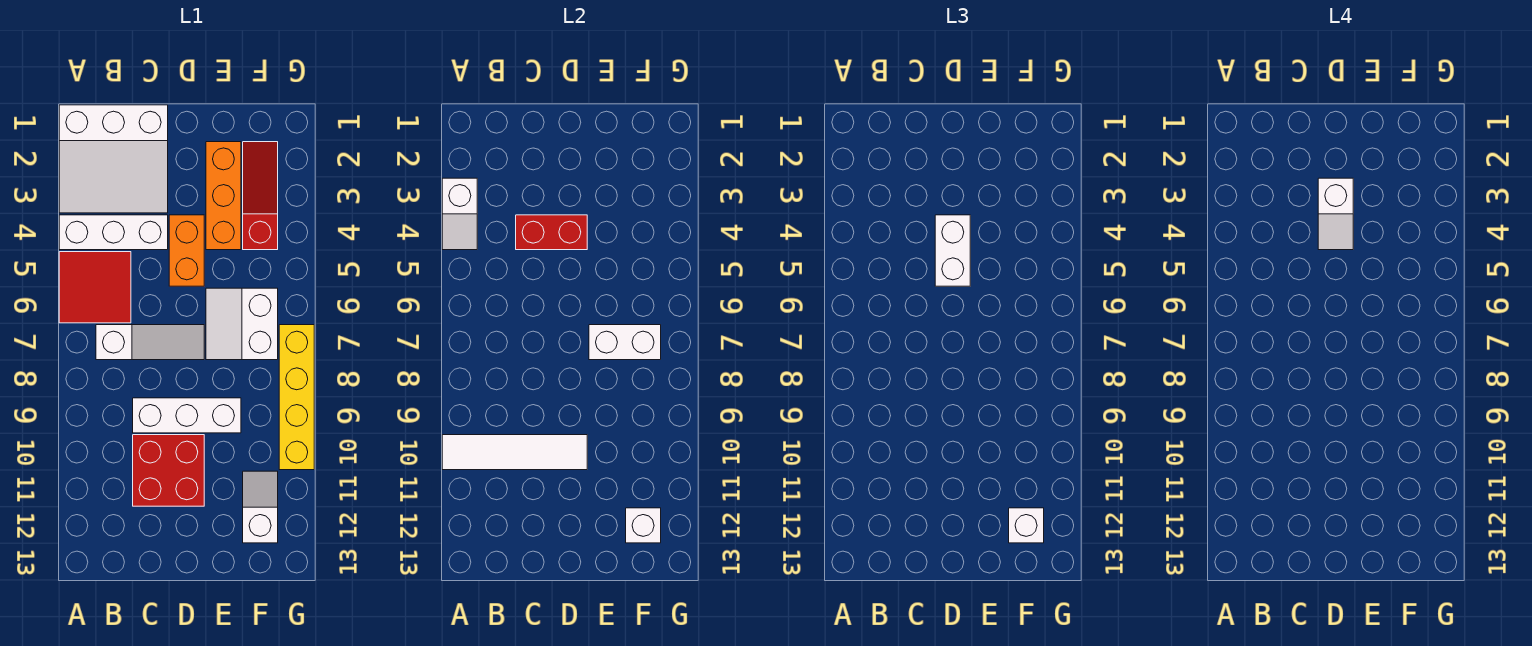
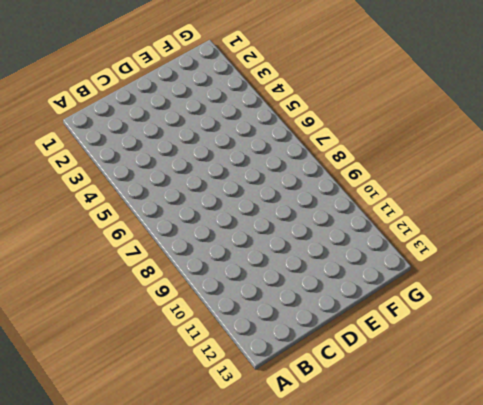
none -> white 3x3 slope [59,105,168,213]
none -> white 1x3 brick [59,215,168,250]
none -> red 2x2 tile [59,252,131,323]

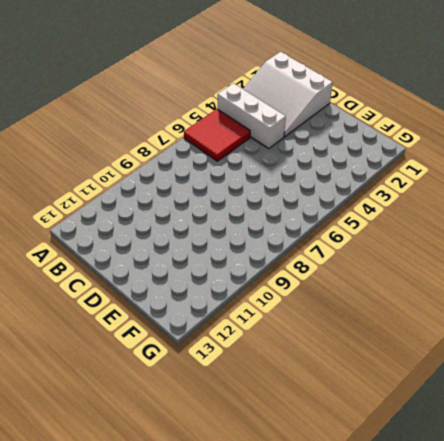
none -> white 1x3 slope [96,325,204,360]
none -> white 1x3 brick [133,398,241,433]
none -> red 2x2 brick [133,435,204,506]

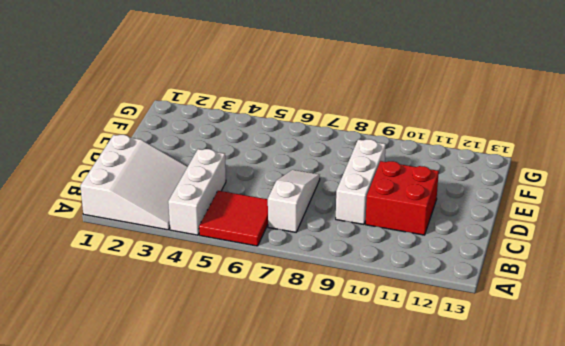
none -> orange 1x2 brick [169,215,204,286]
none -> orange 1x3 brick [206,142,241,250]
none -> white 2x2 slope [206,288,278,360]

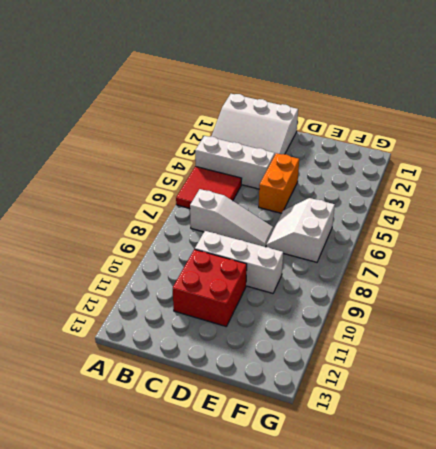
none -> orange 1x3 brick [206,142,241,250]
none -> red 1x3 slope [243,142,278,250]
none -> white 1x2 slope [243,471,278,543]

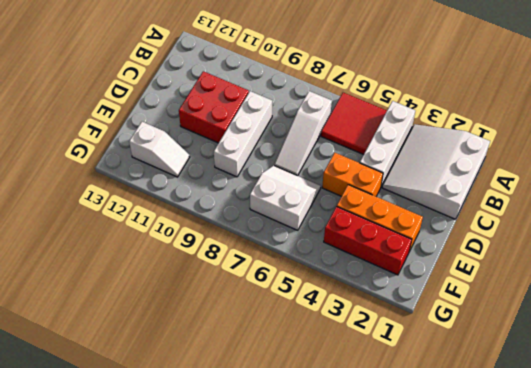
red 1x3 brick [324,206,412,275] -> red 1x3 slope [243,142,278,250]
none -> yellow 1x4 brick [279,325,314,470]
none -> white 1x2 slope [442,178,477,250]
none -> white 1x4 tile [442,435,587,470]

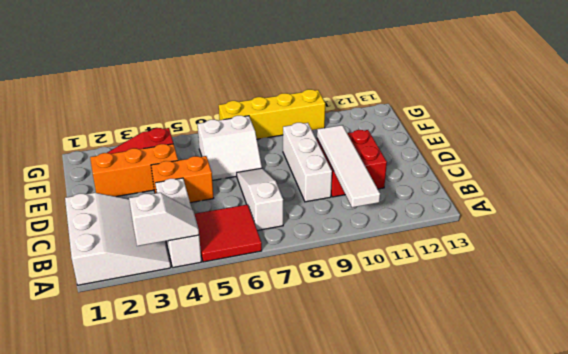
none -> white 1x2 slope [243,471,278,543]
none -> red 1x2 brick [516,215,587,250]
none -> white 1x2 brick [589,325,661,360]

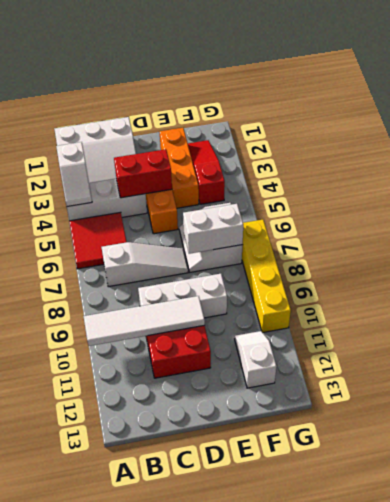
none -> white 1x1 brick [626,508,661,543]
none -> white 1x2 brick [935,215,970,286]
none -> white 1x1 brick [1009,508,1044,543]

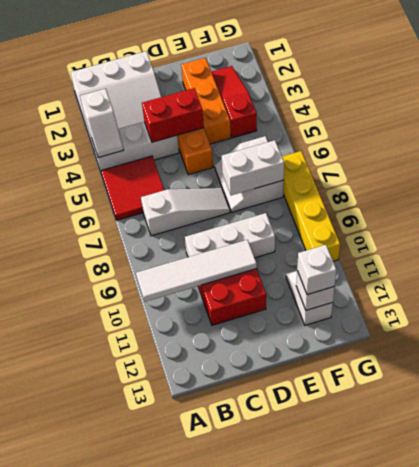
none -> white 1x2 brick [935,215,970,286]
none -> white 1x2 slope [1318,178,1353,250]

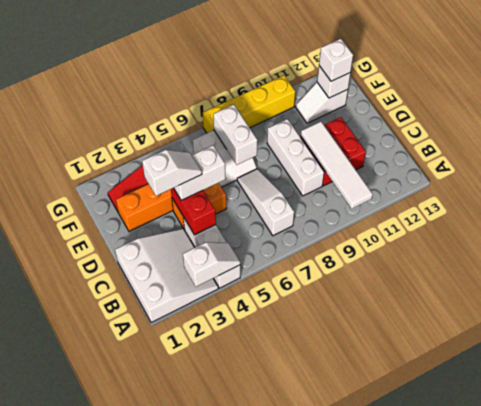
none -> red 2x2 tile [59,252,131,323]

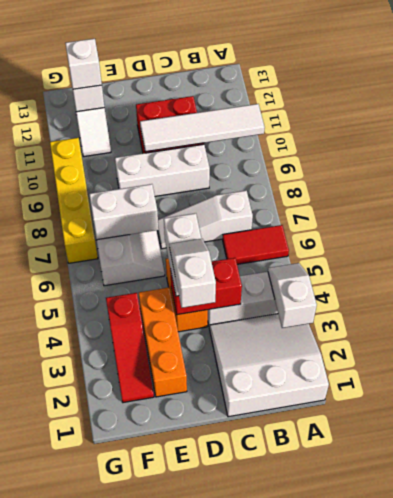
red 1x2 tile [223,225,289,264] -> red 2x2 tile [59,252,131,323]

